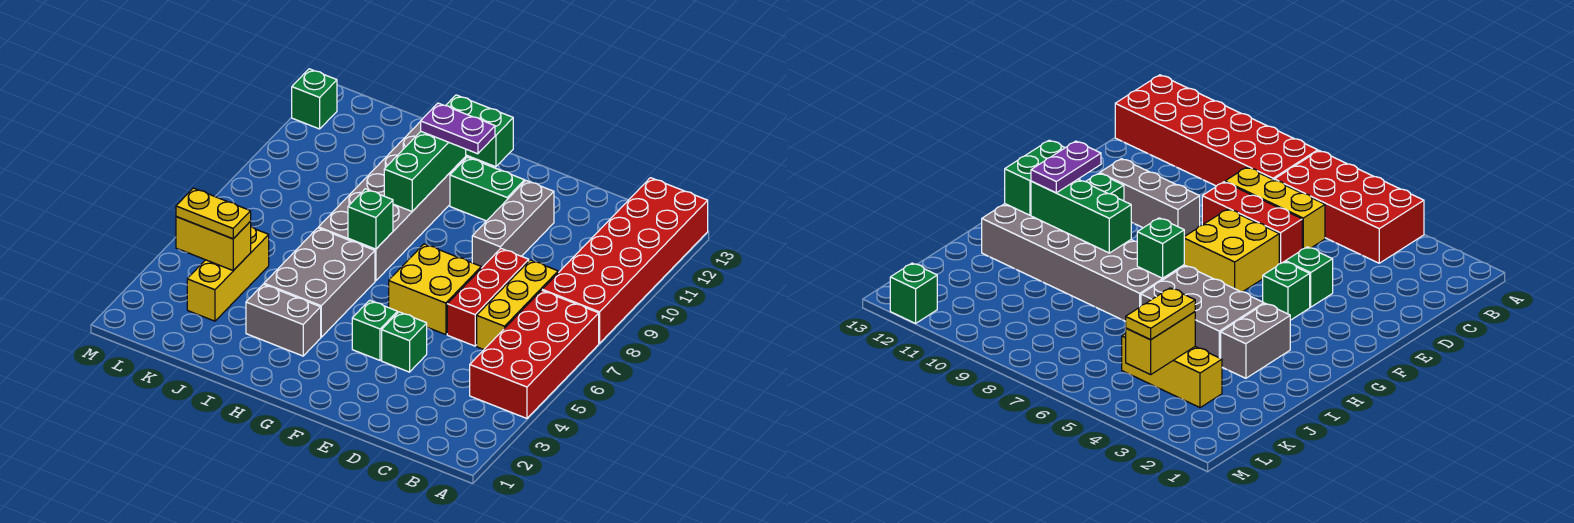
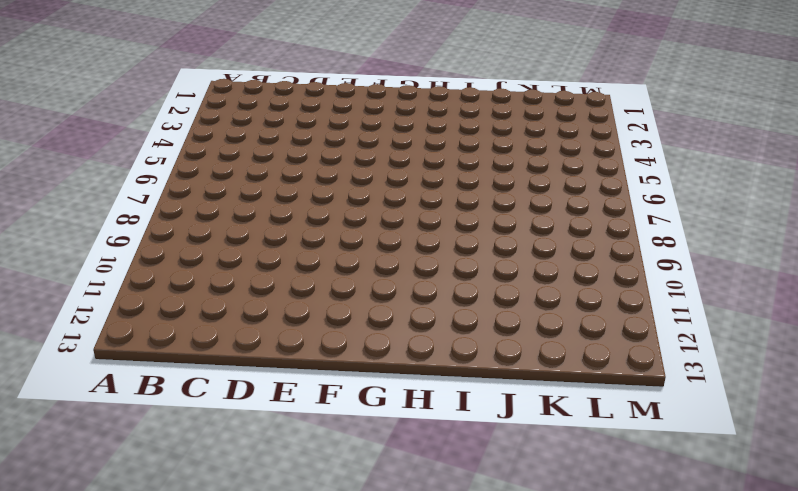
none -> red 2x4 brick [470,290,599,418]
none -> red 2x6 brick [542,178,708,343]
none -> yellow 1x3 brick [477,260,558,350]

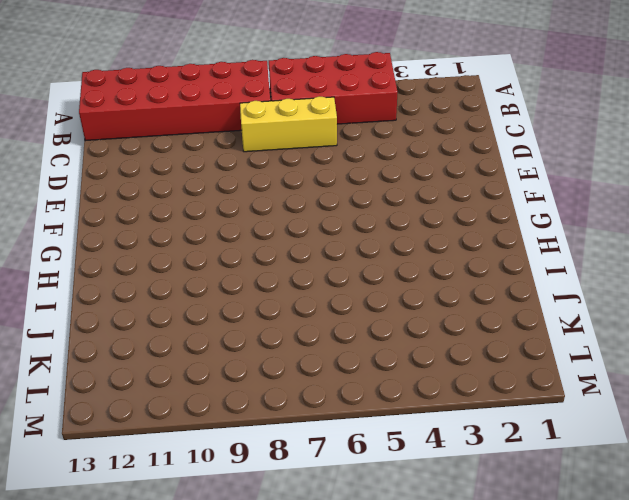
none -> red 1x3 brick [447,249,529,346]
none -> green 1x1 brick [382,312,427,372]
none -> yellow 2x2 brick [389,244,481,335]

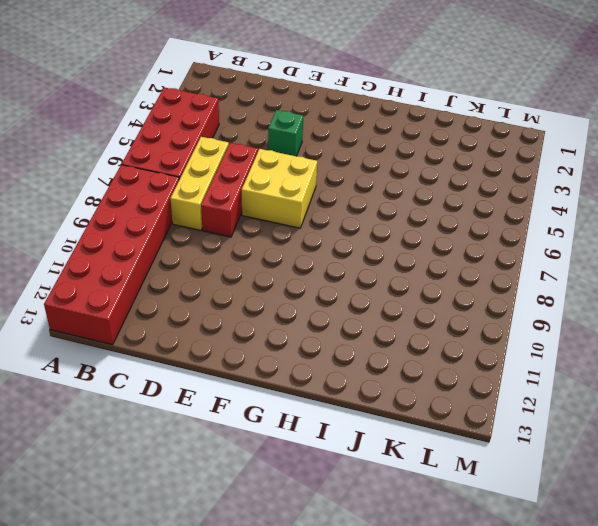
none -> grey 1x3 brick [472,181,554,268]
none -> green 1x1 brick [352,300,397,360]
none -> green 1x2 brick [450,157,525,221]

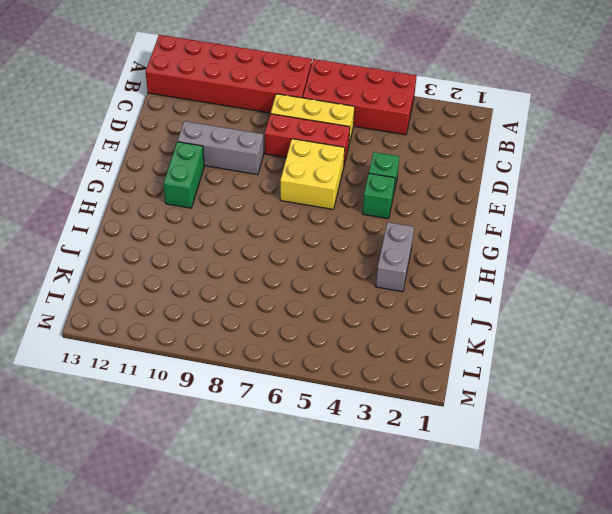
none -> grey 2x3 brick [264,228,375,337]
none -> grey 2x6 brick [319,121,484,281]
none -> yellow 1x3 brick [187,227,269,321]

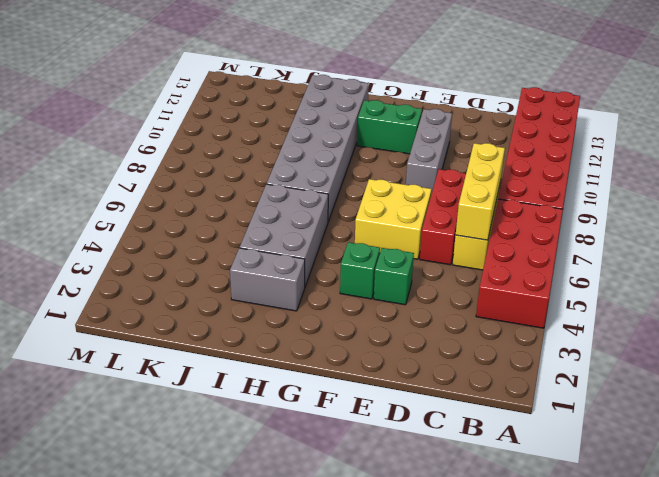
yellow 1x3 brick [456,143,505,240] -> yellow 1x3 brick moved to [187,227,269,321]
none -> green 1x1 brick [292,69,337,129]
none -> green 1x2 brick [446,95,513,167]
none -> green 1x1 brick [348,189,393,249]

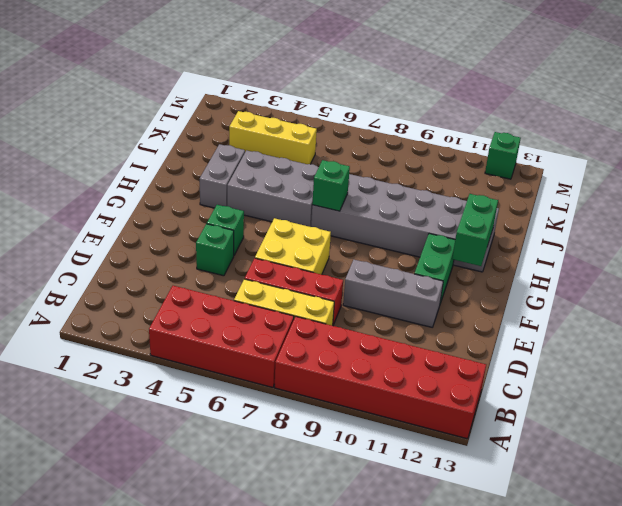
none -> green 1x3 brick [384,132,466,211]
none -> yellow 1x2 brick [176,217,251,271]
none -> purple 1x2 plate [421,103,495,154]

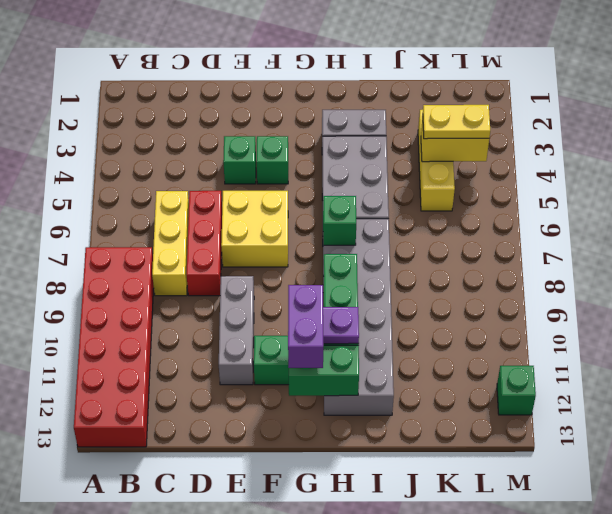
purple 1x2 brick [288,285,323,368] -> none
none -> red 2x4 brick [470,290,599,418]

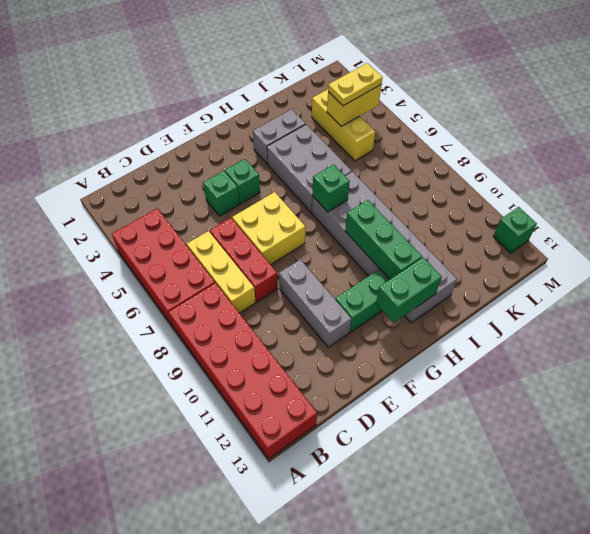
none -> purple 1x2 plate [421,103,495,154]

